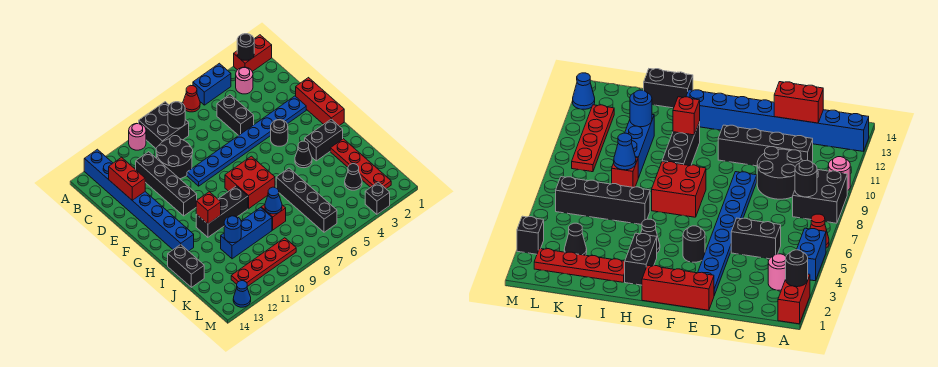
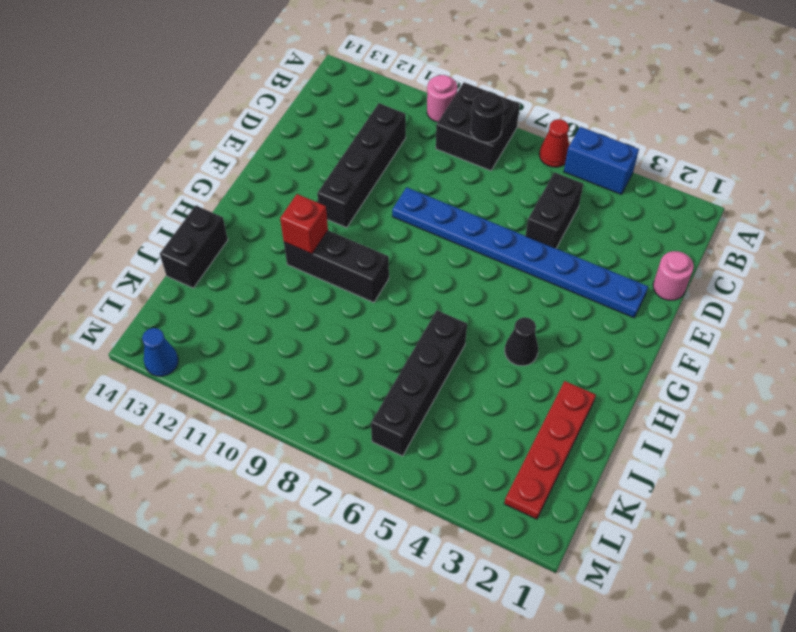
pink 1x1 round brick [653,251,694,300] -> pink 1x1 round brick moved to [236,67,253,94]
none -> red 1x2 brick [234,35,272,72]
none -> blue 1x8 brick [84,149,194,251]
none -> black 2x2 round brick [156,136,193,179]
none -> red 1x3 brick [296,78,344,126]

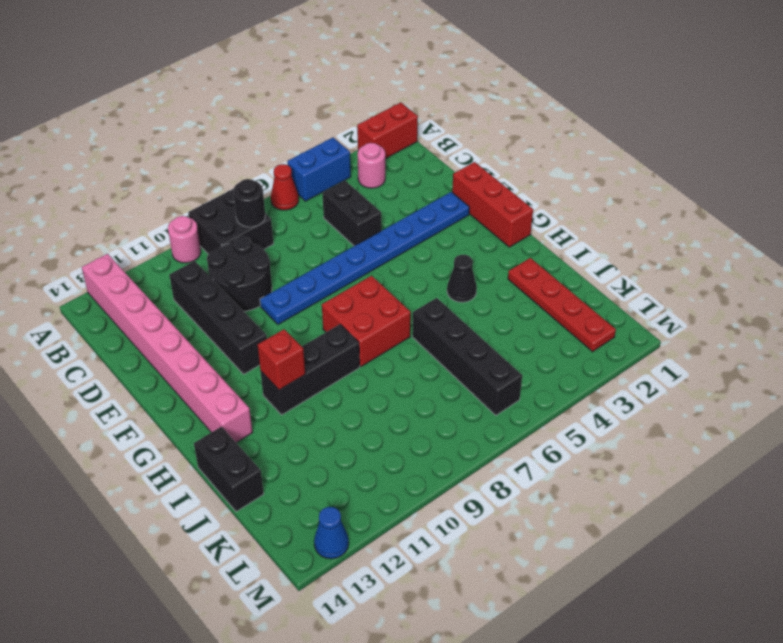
pink 1x8 brick [82,254,253,443] -> blue 1x8 brick [84,149,194,251]
none -> black 1x1 round brick [271,120,288,146]
none -> black 1x2 brick [305,119,343,161]
none -> red 1x1 brick [261,204,286,230]
none -> blue 1x3 brick [221,208,272,259]

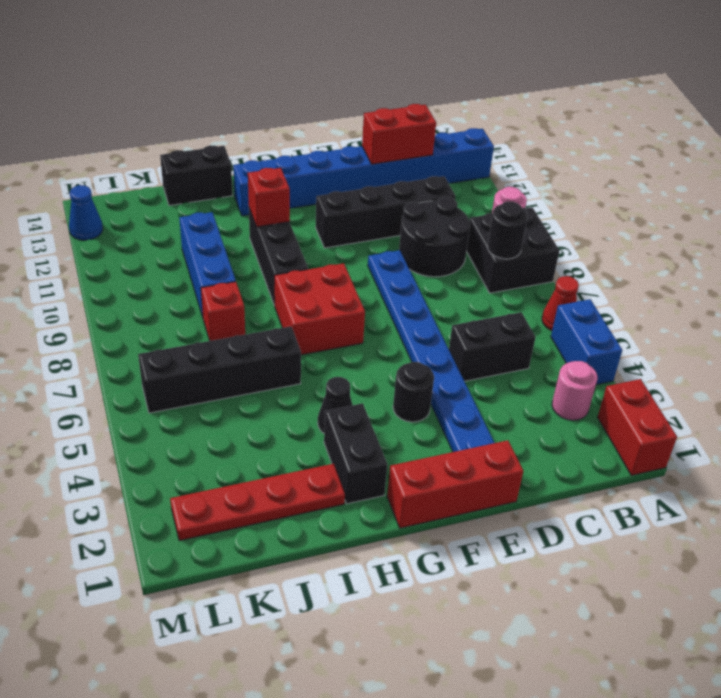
none -> black 1x1 cone [345,164,362,190]
none -> red 1x4 plate [231,238,296,287]
none -> black 1x1 brick [365,182,390,214]
none -> black 1x1 round brick [237,34,254,60]

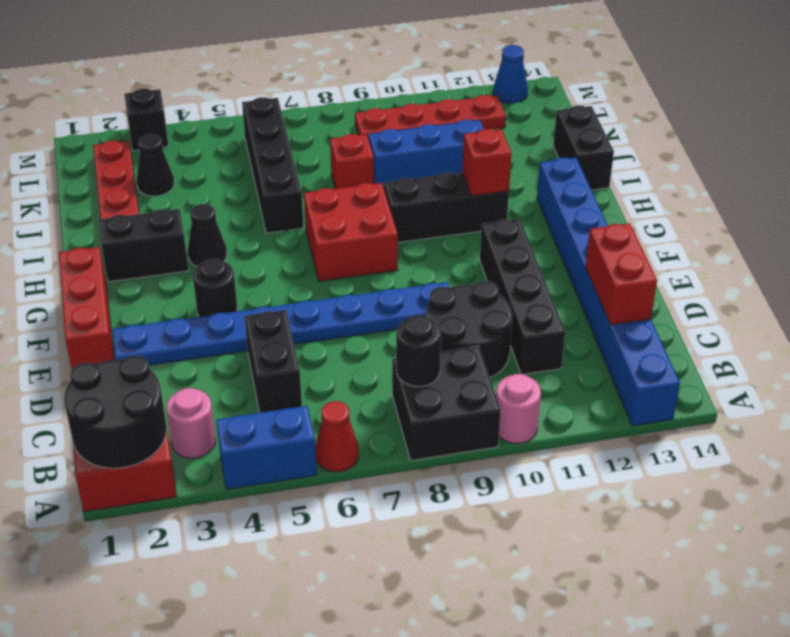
black 2x2 round brick [64,356,167,468] -> black 1x1 round brick [237,34,254,60]
none -> blue 1x1 cone [265,187,282,214]
none -> blue 1x1 round brick [224,216,241,243]

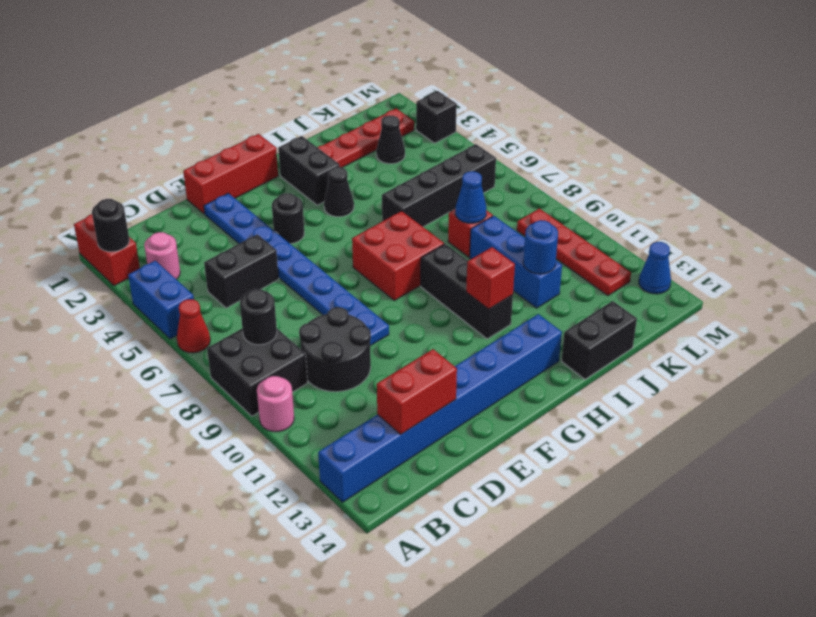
none -> black 1x4 brick [136,152,197,216]

